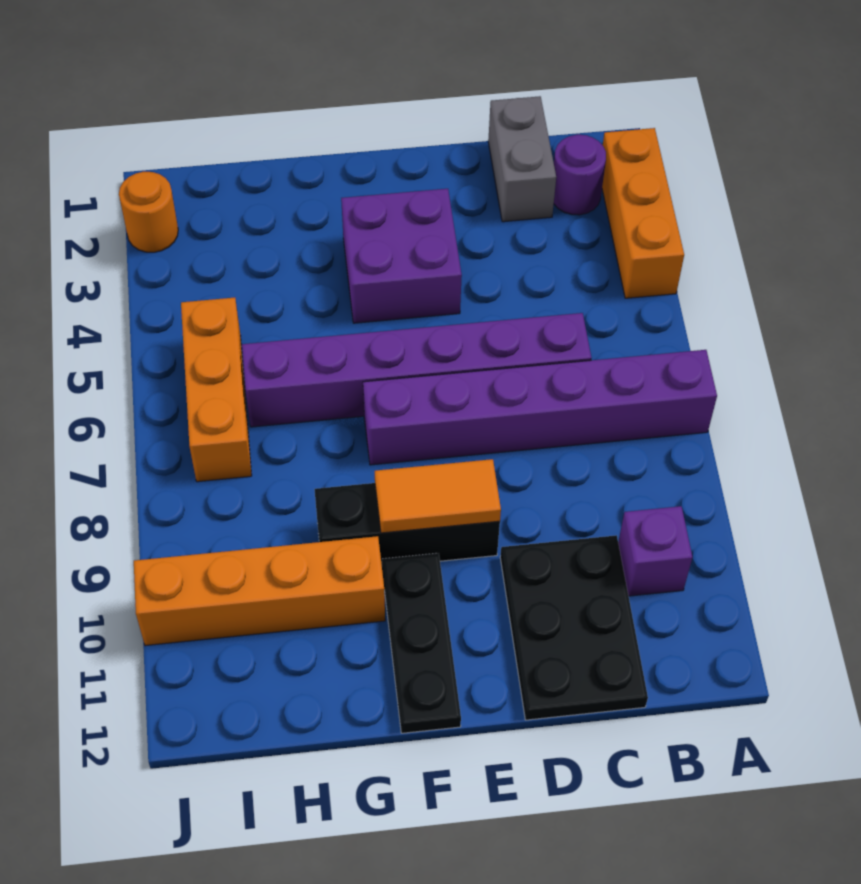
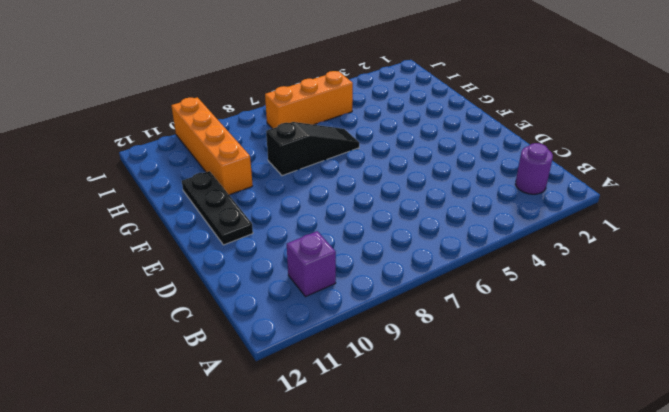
black 1x3 plate [182,171,253,245] -> black 1x3 plate turned to [382,553,461,733]
black 1x3 slope [266,122,359,176] -> purple 1x6 brick [242,313,591,427]
none -> orange 1x3 brick [602,128,684,298]
none -> purple 1x6 brick [363,350,717,465]
none -> grey 1x2 brick [488,96,556,222]

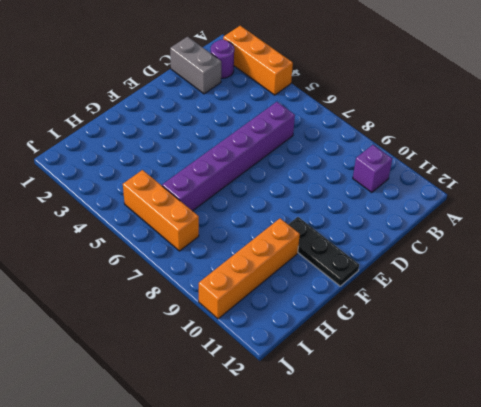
none -> purple 1x6 brick [363,350,717,465]
none -> black 2x3 plate [500,535,648,720]
none -> purple 2x2 brick [341,189,462,323]

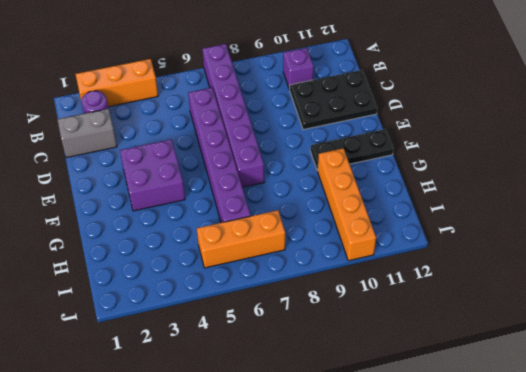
none -> black 1x3 brick [315,483,500,564]
none -> orange 1x1 round brick [119,172,178,252]
none -> orange 1x2 tile [375,459,501,533]

